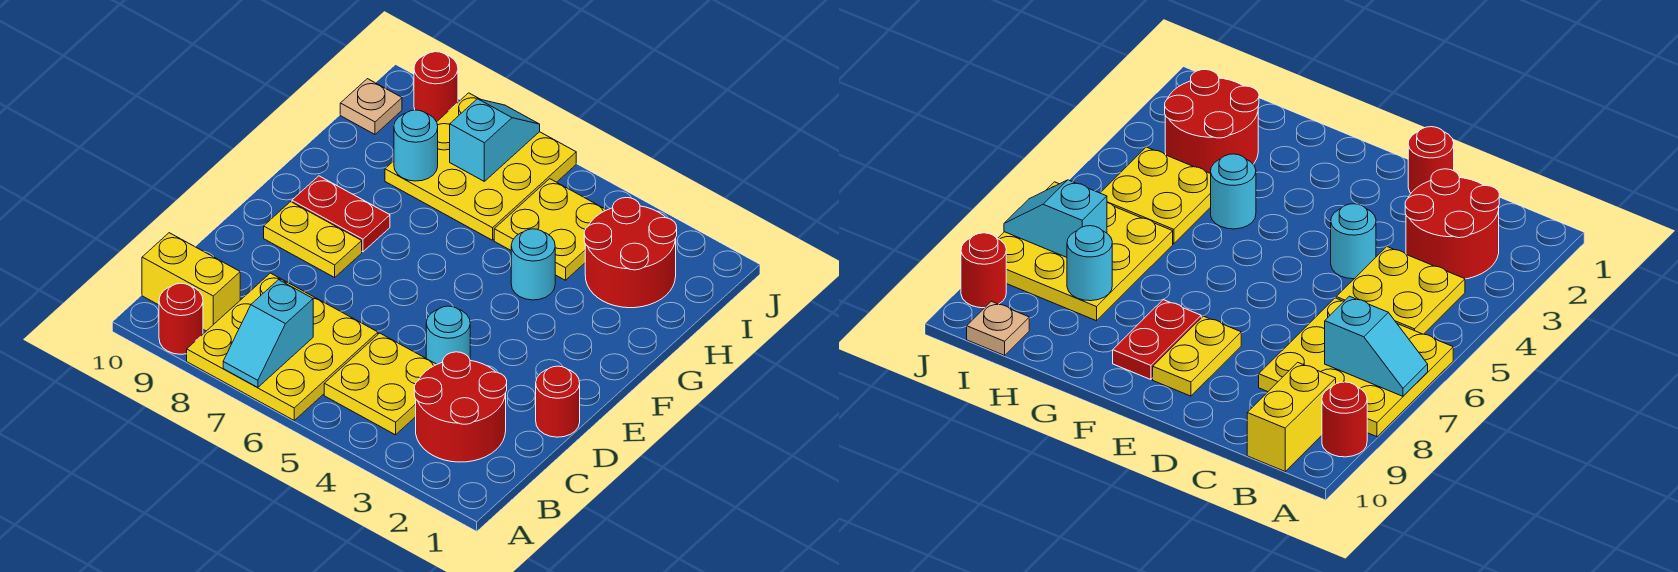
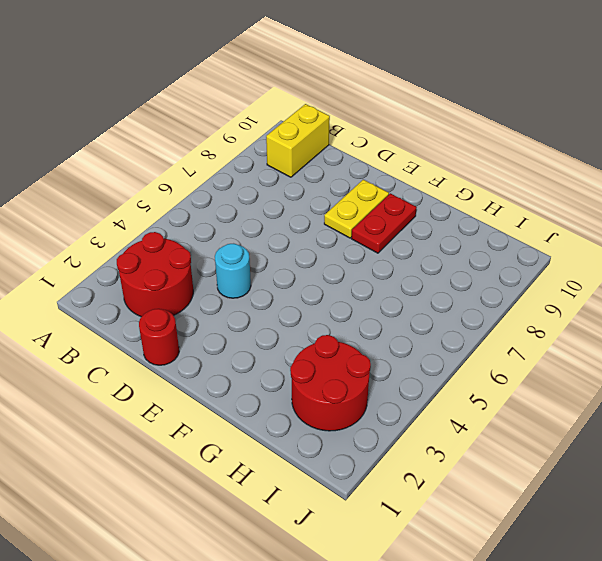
none -> yellow 3x3 plate [187,273,378,420]
none -> red 1x1 round brick [159,283,203,354]
none -> yellow 2x2 plate [324,333,437,435]

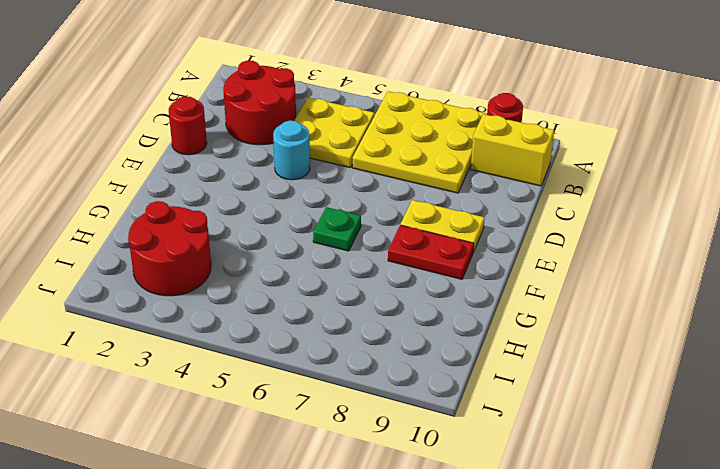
green 1x1 plate [313,207,361,251] -> none
none -> cyan 1x1 round brick [511,229,555,300]
none -> yellow 2x2 plate [494,179,606,280]
none -> yellow 3x3 plate [385,93,576,240]

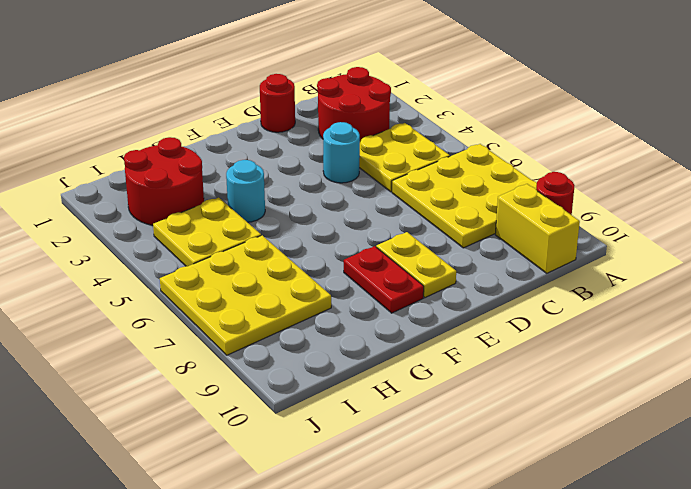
none -> tan 1x1 plate [340,79,402,134]
none -> red 1x1 round brick [414,52,458,122]
none -> cyan 1x2 slope [223,280,313,387]

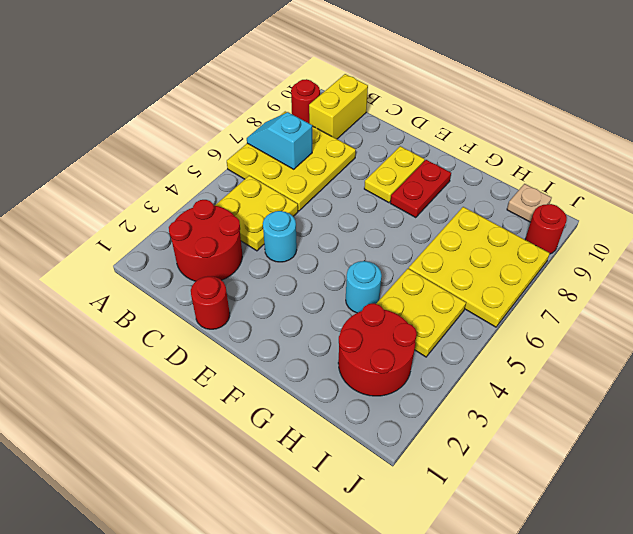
none -> cyan 1x1 round brick [394,110,438,181]
none -> cyan 1x2 slope [450,99,540,181]

